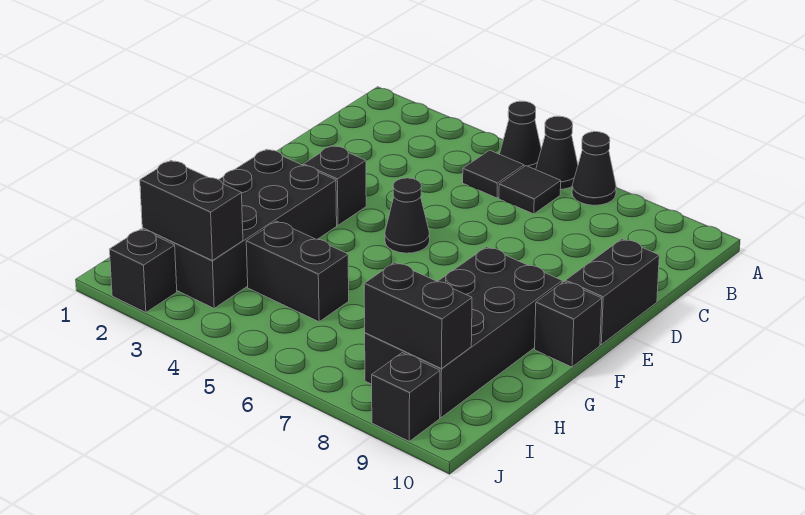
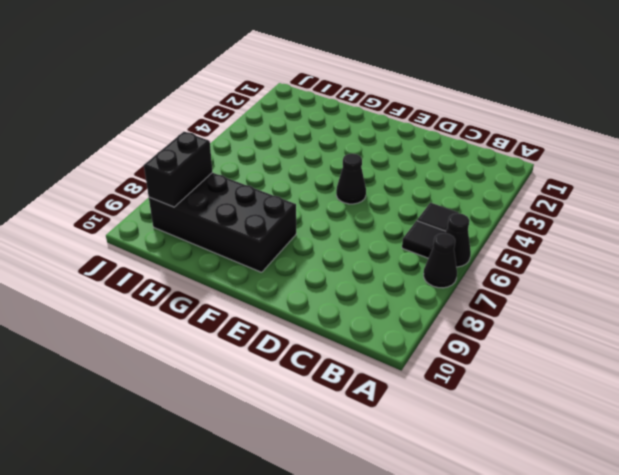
none -> black 1x1 cone [500,101,541,170]
none -> black 1x2 brick [565,239,659,345]
none -> black 1x1 brick [303,146,366,225]

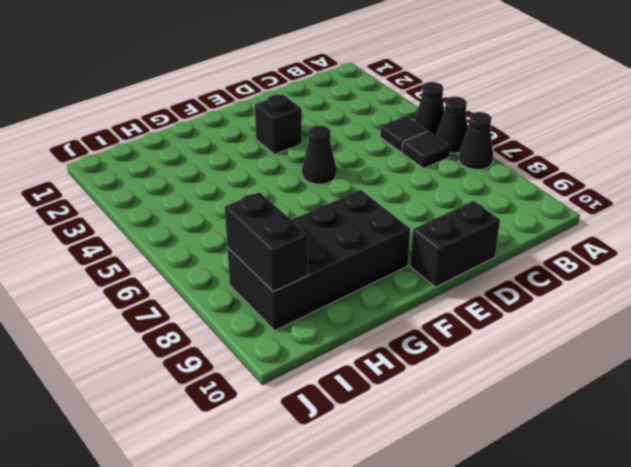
none -> black 2x4 brick [142,149,337,308]
none -> black 1x1 brick [535,281,602,367]
none -> black 1x2 brick [246,221,349,322]

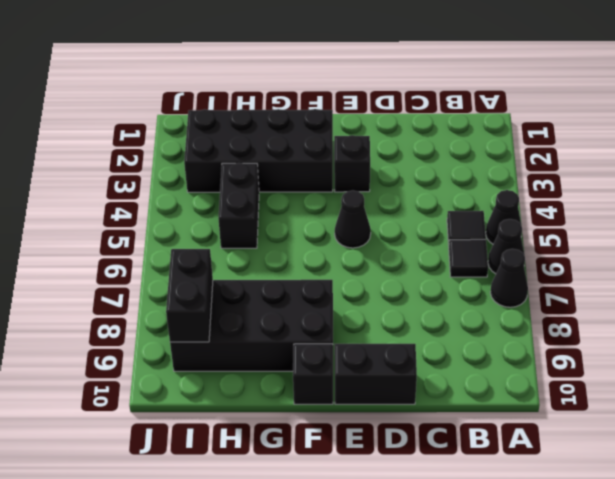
none -> black 1x1 brick [110,229,177,312]
none -> black 1x1 brick [372,353,440,441]
none -> black 1x2 brick [140,160,243,260]

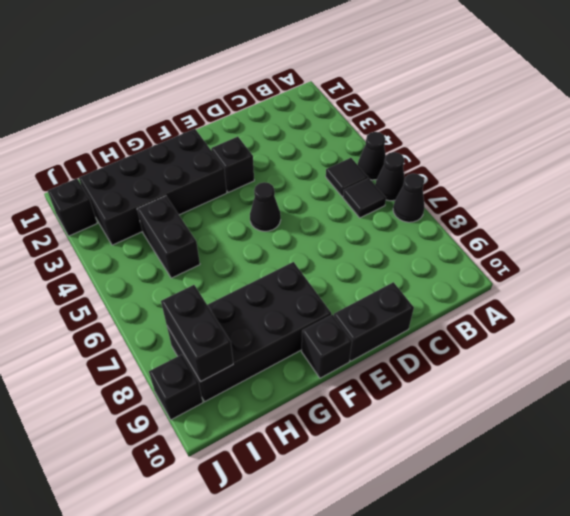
none -> black 1x2 brick [140,160,243,260]

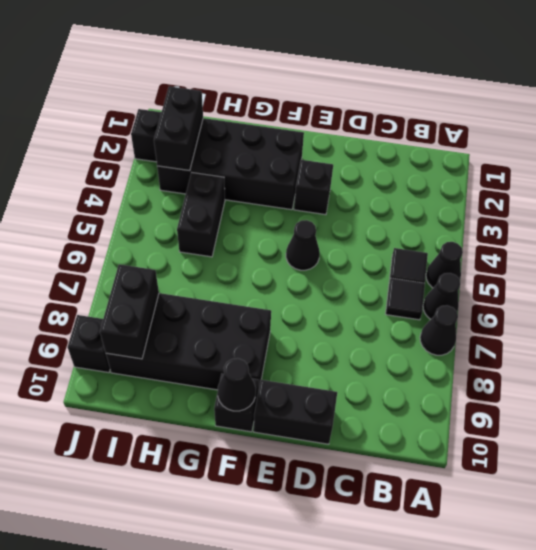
black 1x1 cone [217,358,256,411] -> none

